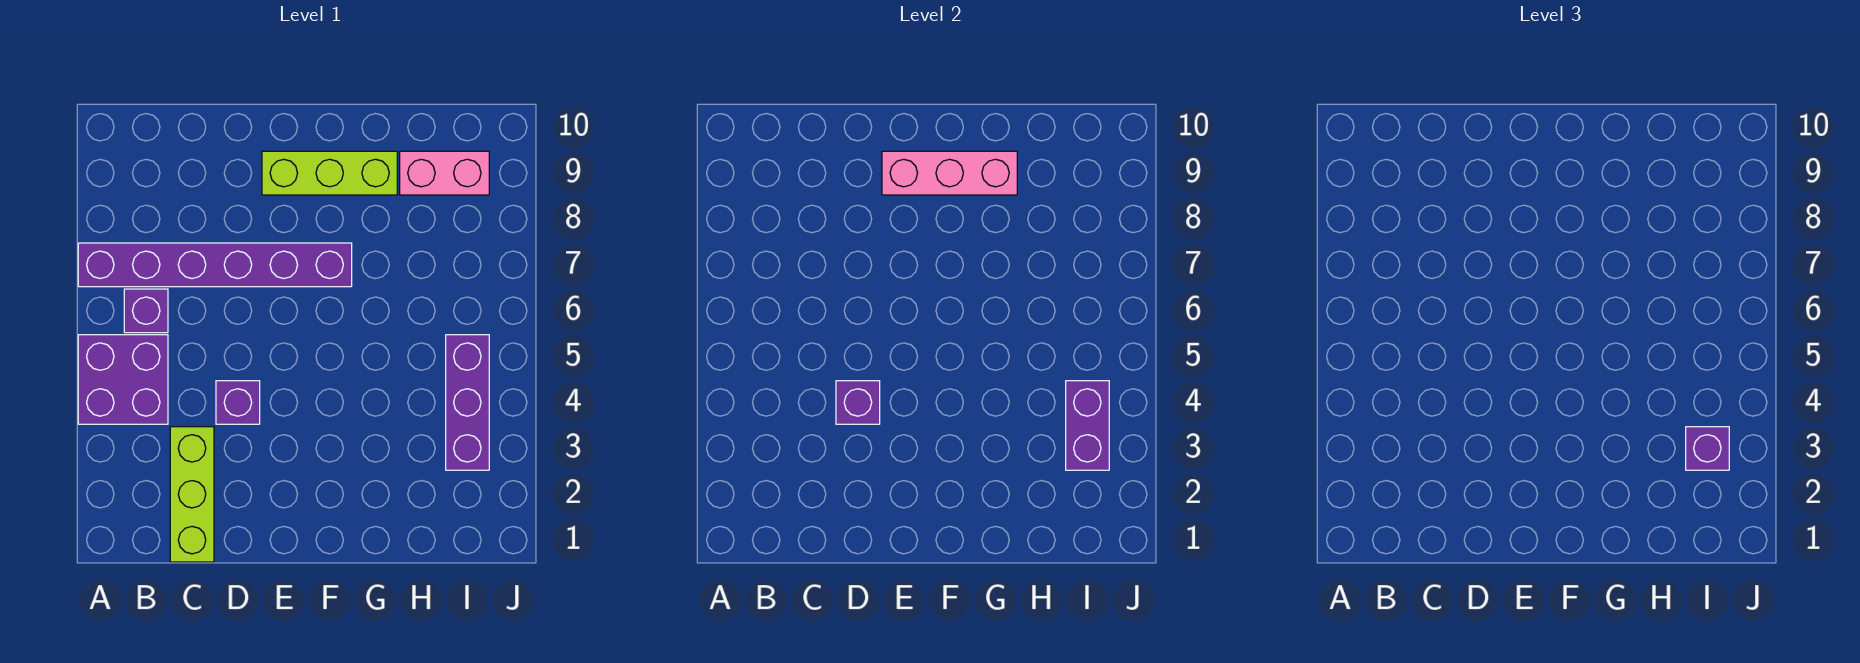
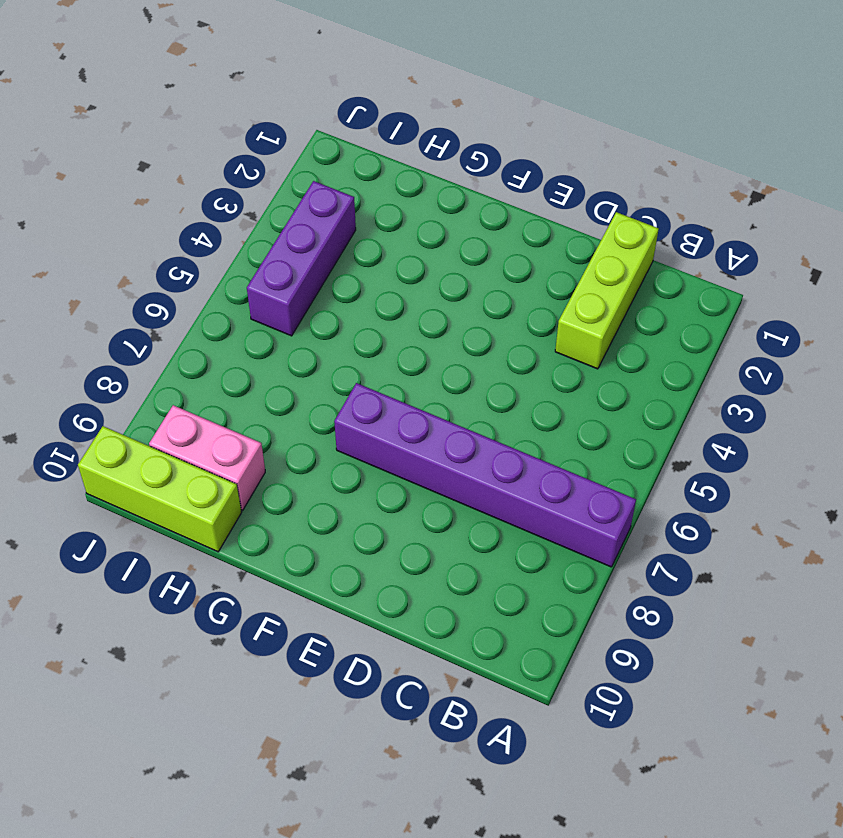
lime 1x3 brick [78,426,242,552] -> lime 1x3 brick moved to [262,151,397,195]
none -> purple 2x2 brick [78,335,168,424]
none -> purple 1x1 brick [124,289,168,333]
none -> purple 1x1 brick [216,381,260,424]

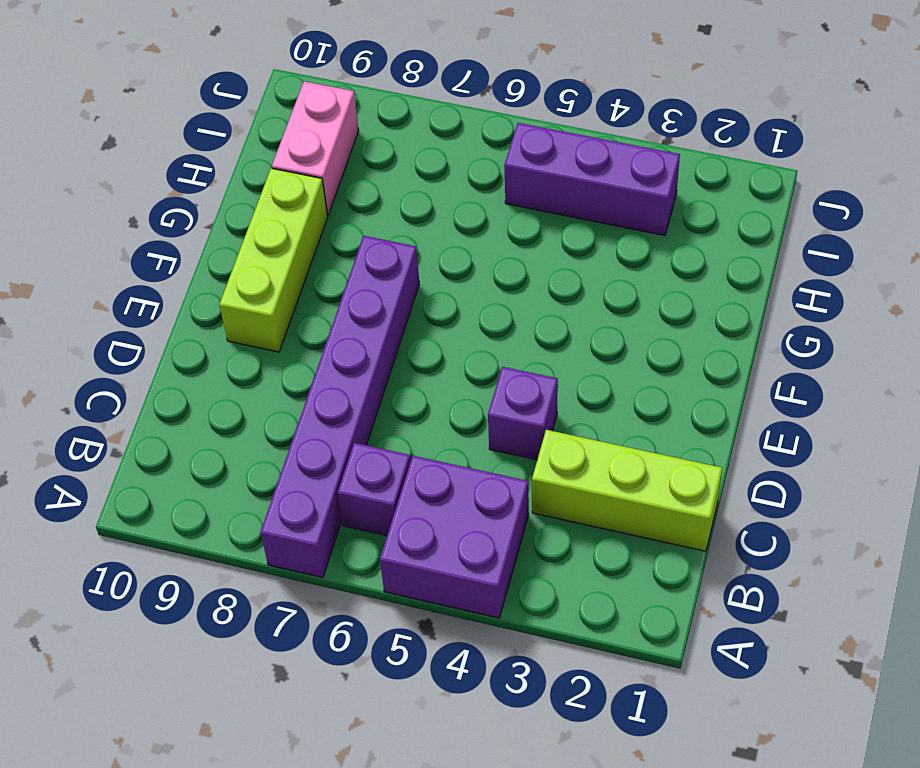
none -> purple 1x1 brick [836,381,880,424]
none -> pink 1x3 brick [882,151,1017,195]
none -> purple 1x2 brick [1066,381,1109,470]

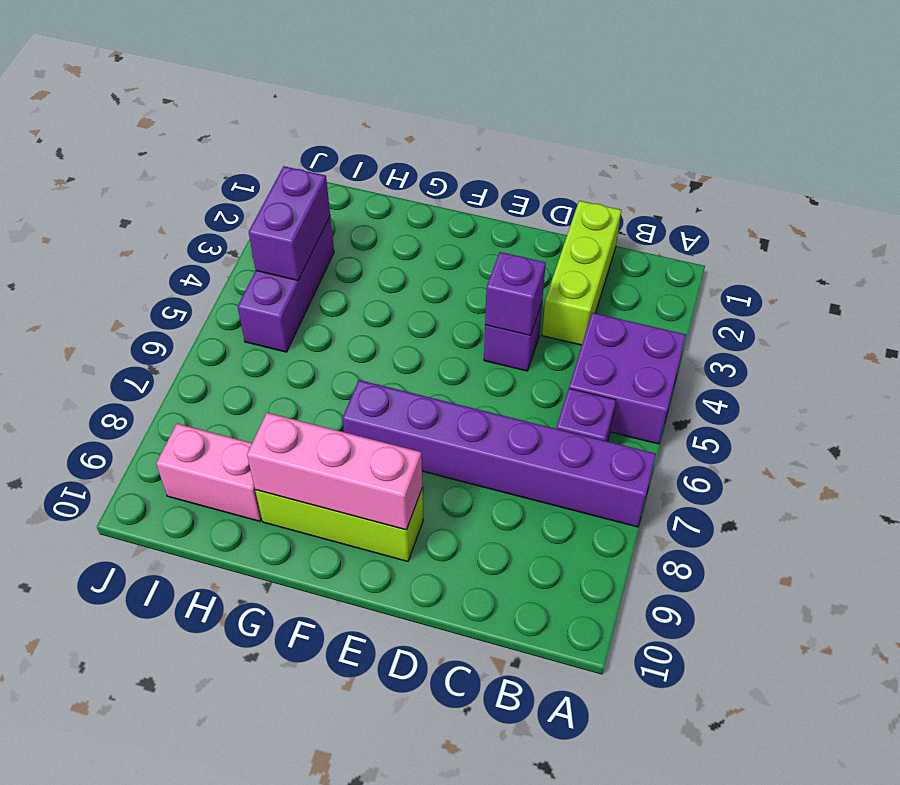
none -> purple 1x1 brick [1686,427,1729,470]

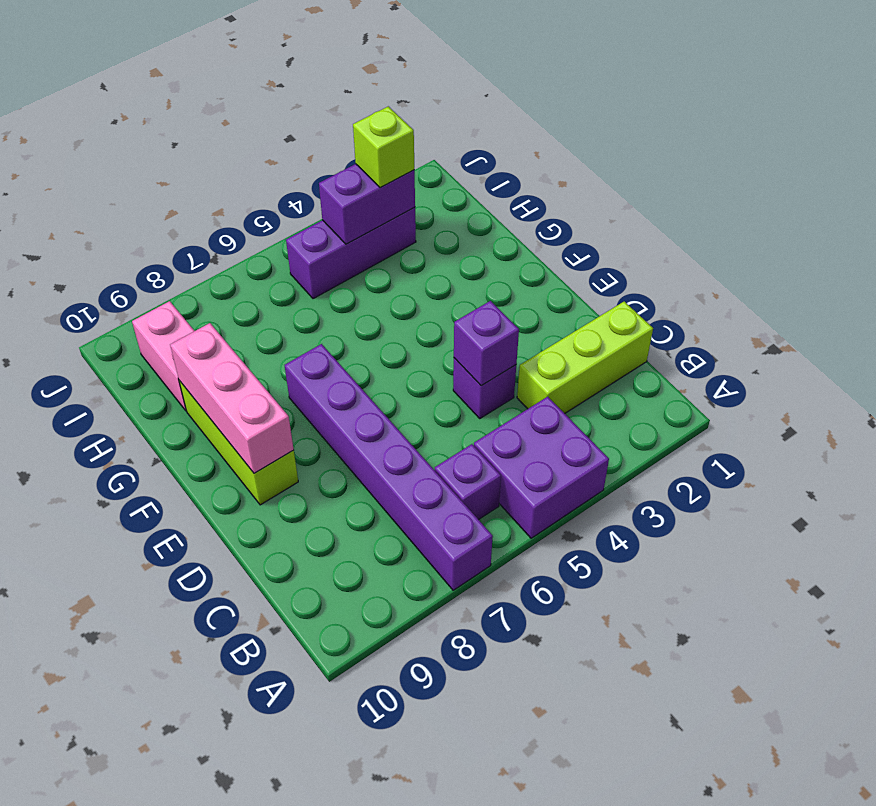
lime 1x1 brick [353,106,414,188] -> purple 1x1 brick [1686,427,1729,470]

